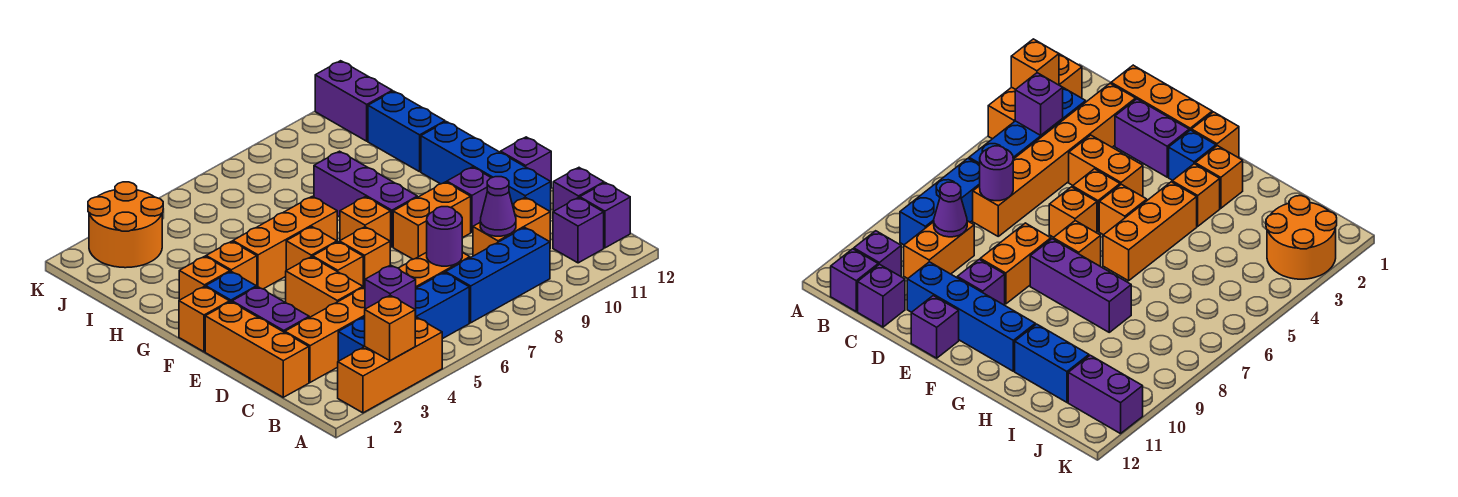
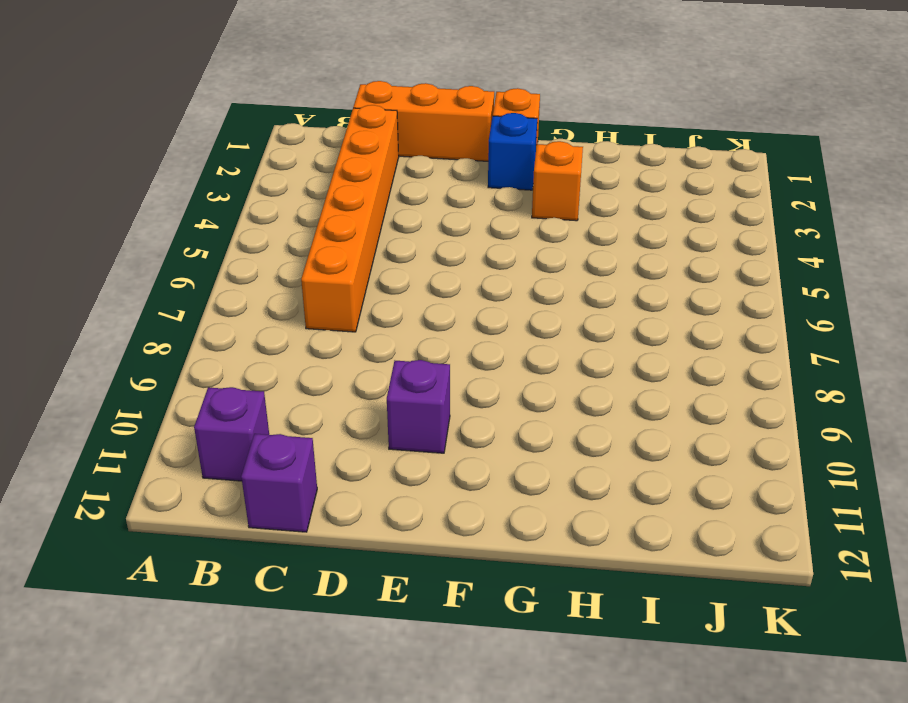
none -> orange 1x3 brick [338,318,442,413]
none -> blue 1x4 brick [338,272,469,361]
none -> blue 1x3 brick [446,228,550,323]
none -> purple 1x1 brick [580,183,630,248]

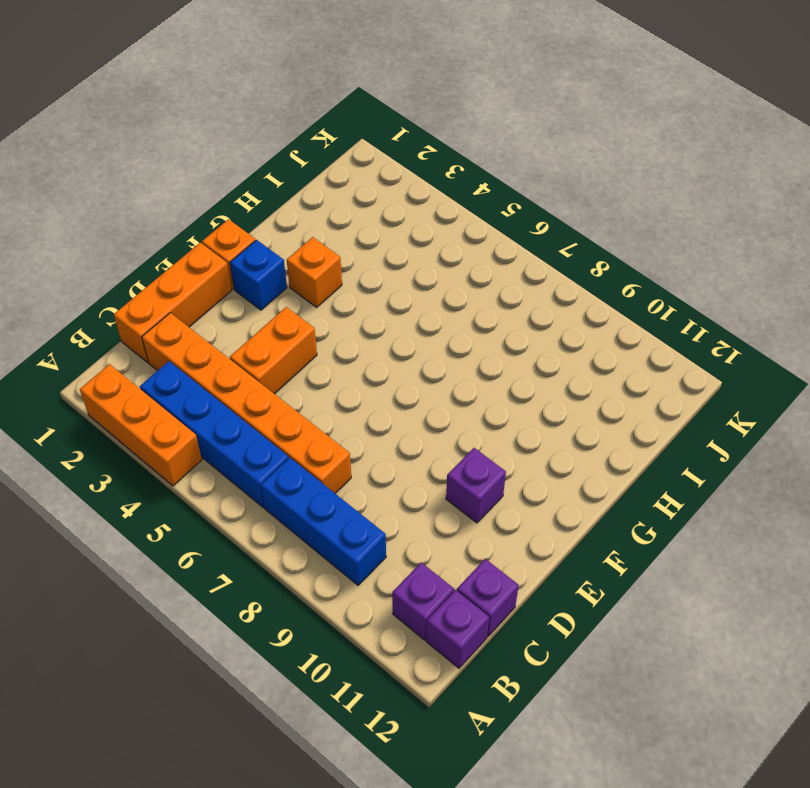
none -> orange 1x2 brick [473,197,550,256]
none -> purple 1x2 brick [232,287,309,332]
none -> blue 1x4 brick [421,122,551,218]
none -> orange 1x1 brick [313,242,363,286]

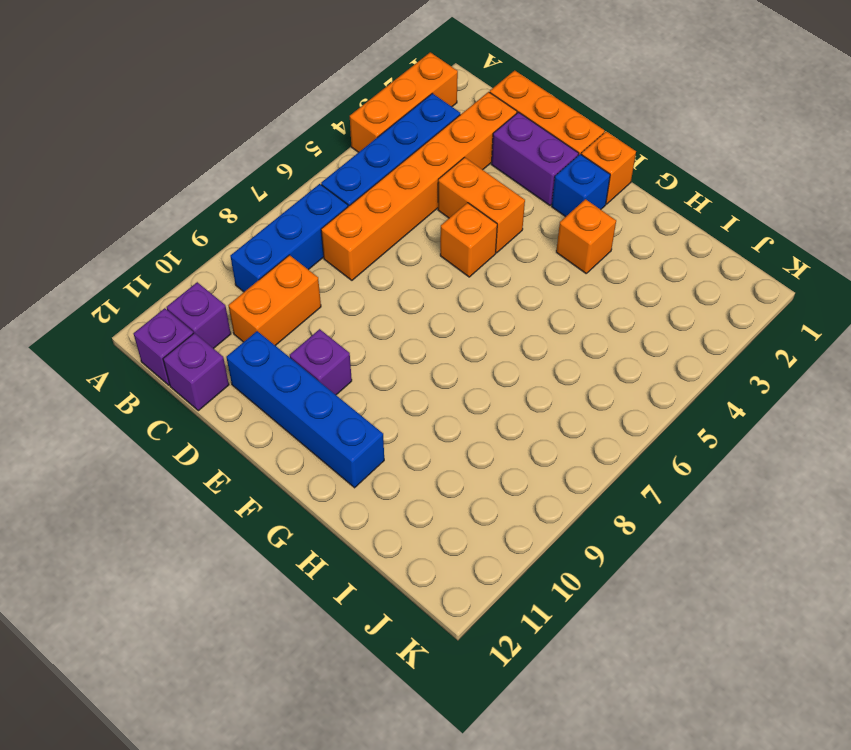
none -> orange 1x1 brick [340,227,390,287]
none -> orange 1x2 brick [393,182,471,259]
none -> purple 1x1 brick [501,137,551,182]
none -> orange 1x1 brick [286,227,337,270]

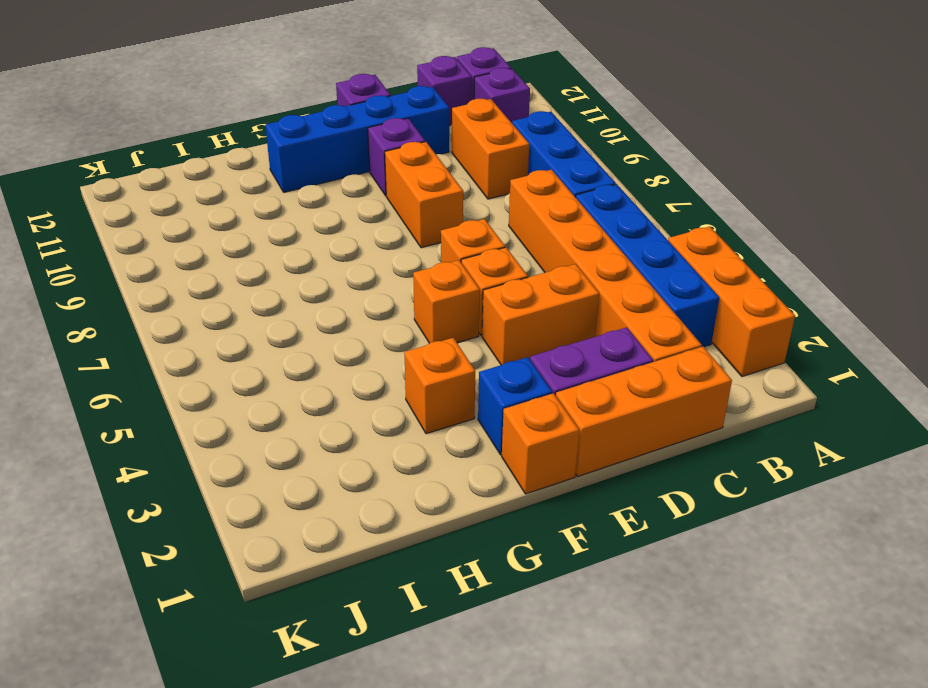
none -> orange 1x1 brick [340,197,391,248]
none -> purple 1x3 brick [314,151,417,247]
none -> orange 1x1 brick [179,256,230,300]
none -> orange 1x3 brick [233,196,337,289]

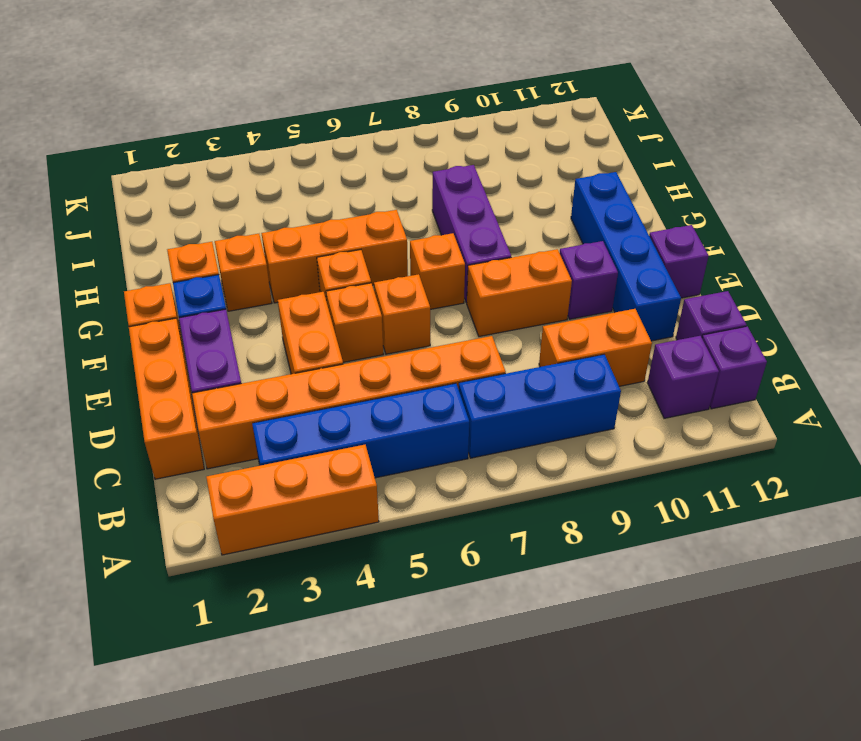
none -> blue 1x2 brick [368,91,445,172]
none -> orange 2x2 round brick [88,182,163,268]
none -> purple 1x2 brick [315,61,392,141]
none -> orange 1x1 brick [365,295,415,361]

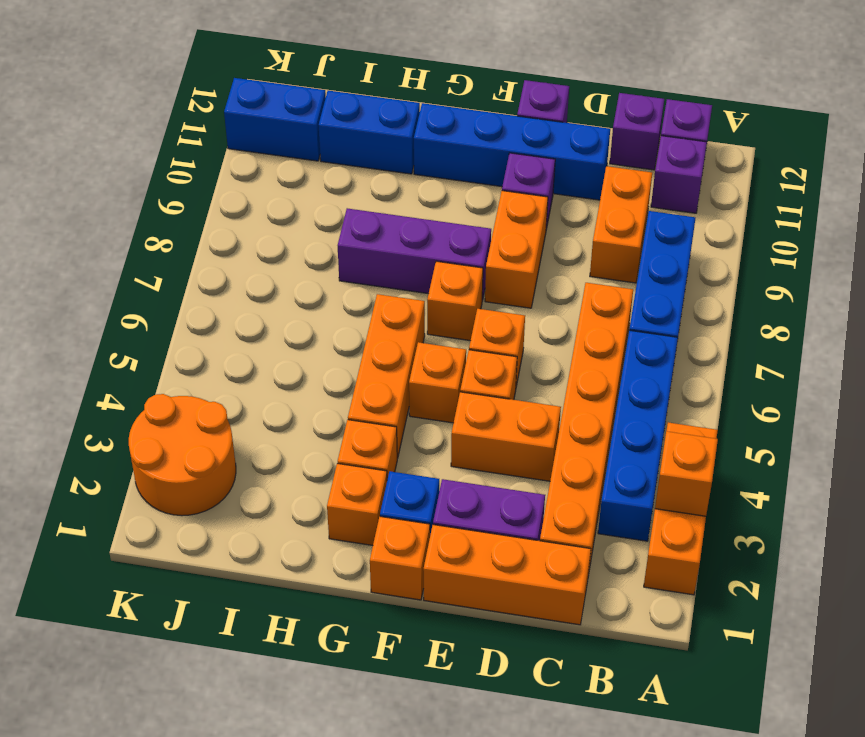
blue 1x2 brick [224,78,326,161] -> purple 1x2 brick [315,61,392,141]
none -> purple 1x1 brick [365,265,416,316]
none -> purple 1x1 round brick [427,207,462,266]
none -> purple 1x1 cone [480,177,516,236]

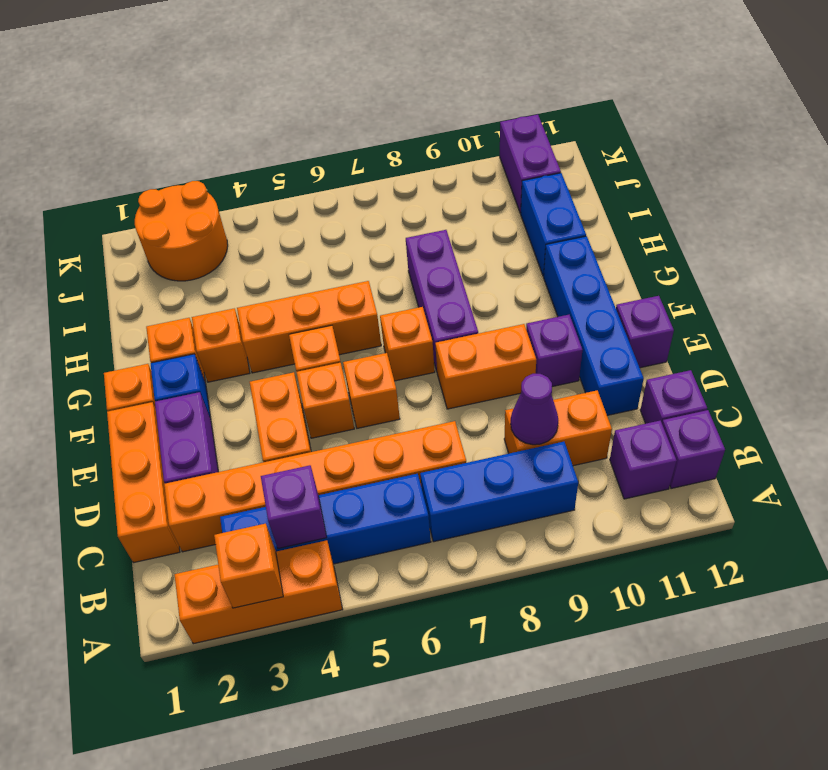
none -> purple 1x1 round brick [427,207,462,266]

